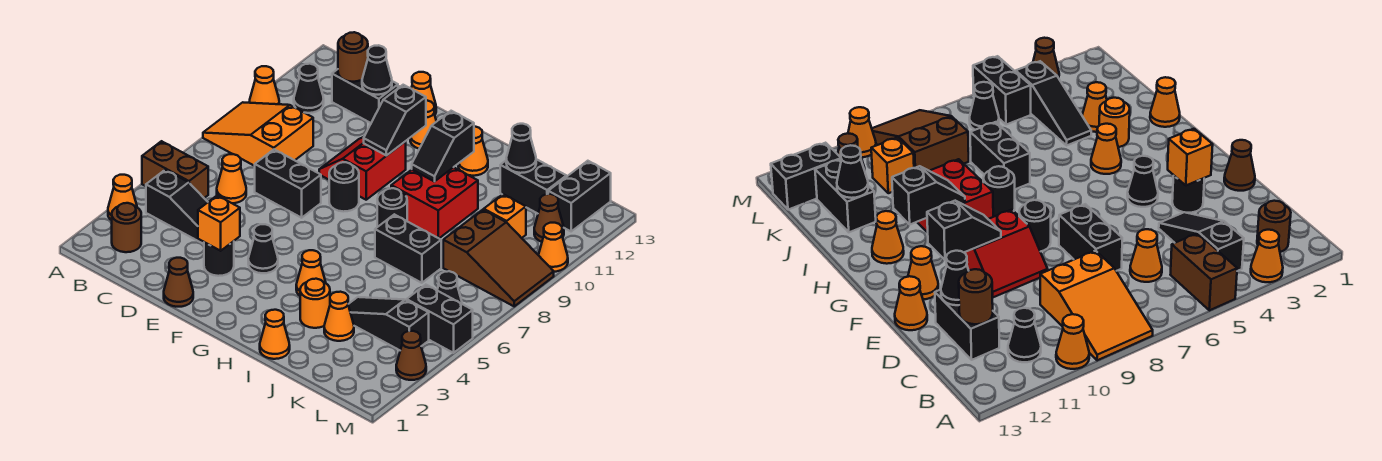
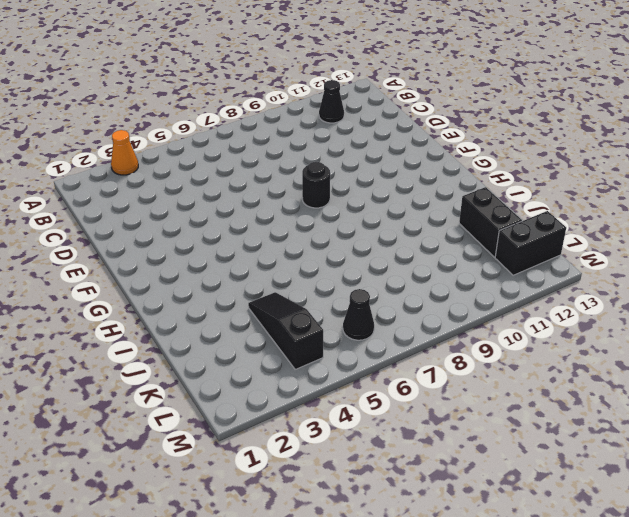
none -> brown 1x2 brick [142,141,208,198]
none -> orange 2x3 slope [203,102,313,166]
none -> orange 1x1 cone [250,66,279,104]
none -> brown 1x1 round brick [112,203,141,252]

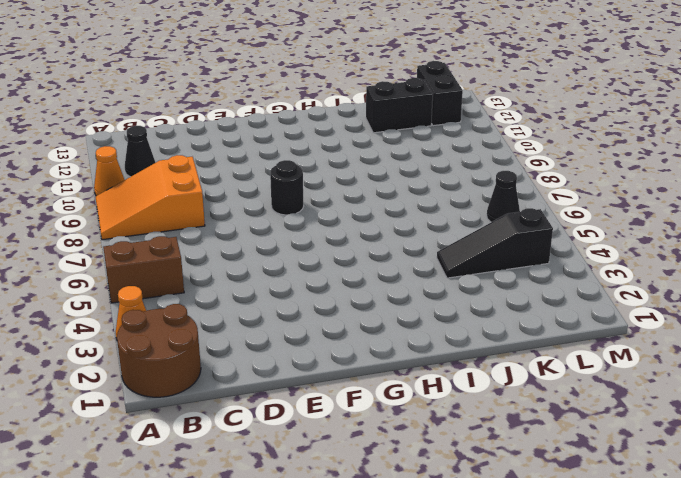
brown 2x2 round brick [117,304,201,397] -> brown 1x1 round brick [112,203,141,252]
none -> black 1x3 slope [146,170,208,244]
none -> orange 1x1 cone [217,154,246,203]
none -> black 1x2 brick [332,69,398,123]
none -> black 1x2 brick [255,149,321,218]

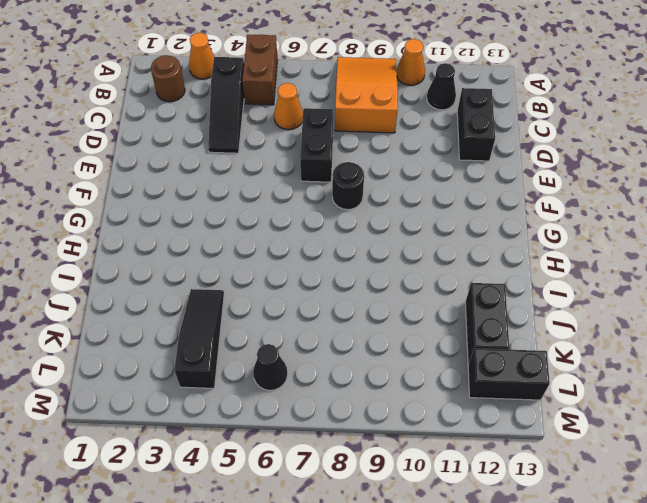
none -> brown 1x1 cone [164,258,193,307]
none -> black 1x1 round brick [204,241,234,276]
none -> red 2x2 slope [319,137,406,200]
none -> orange 1x1 cone [411,72,436,114]

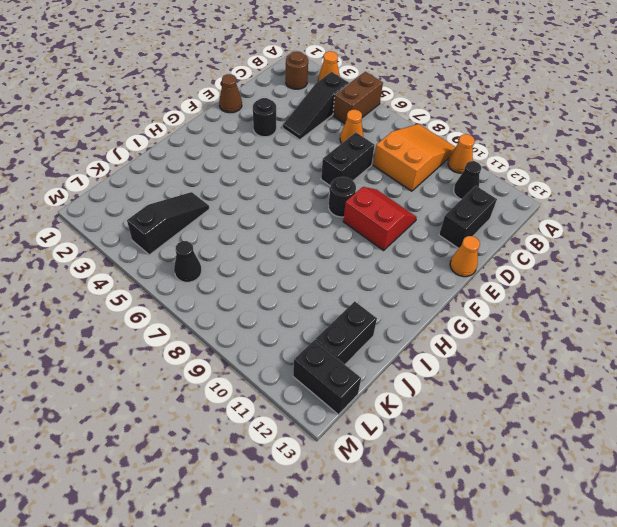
none -> black 1x1 cone [248,224,278,273]
none -> orange 1x1 cone [410,100,436,149]
none -> orange 1x1 cone [296,250,326,296]
none -> black 1x1 round brick [377,188,407,227]

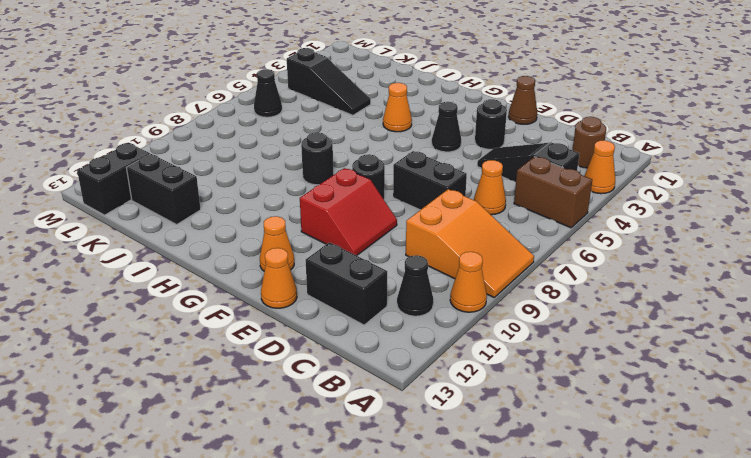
none -> red 2x2 brick [391,167,478,238]
none -> orange 1x1 cone [458,126,488,176]
none -> orange 1x1 cone [260,310,290,359]
none -> orange 1x1 round brick [300,279,330,328]

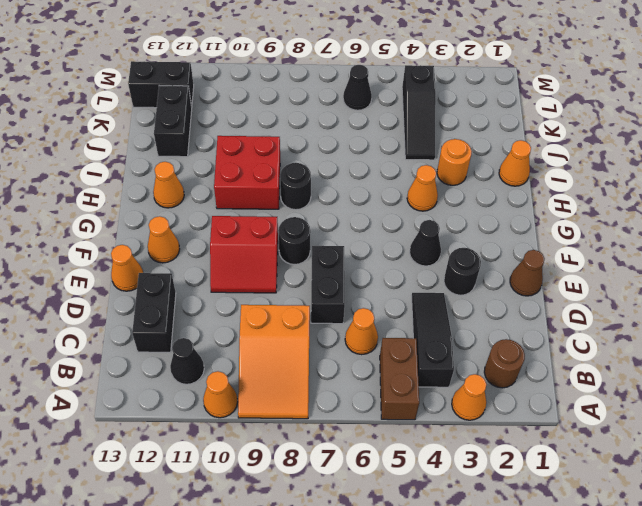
none -> black 1x2 brick [375,214,441,283]
none -> orange 1x1 cone [324,292,354,341]
none -> brown 2x3 slope [443,210,554,306]
none -> orange 1x1 brick [484,194,526,238]

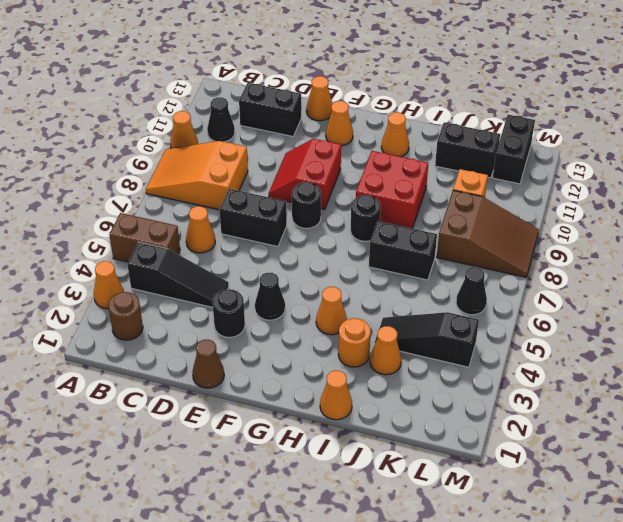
none -> black 1x2 brick [407,285,473,353]
none -> brown 1x1 cone [534,194,564,242]
none -> brown 1x1 cone [396,331,426,380]
none -> orange 1x1 cone [539,223,568,272]

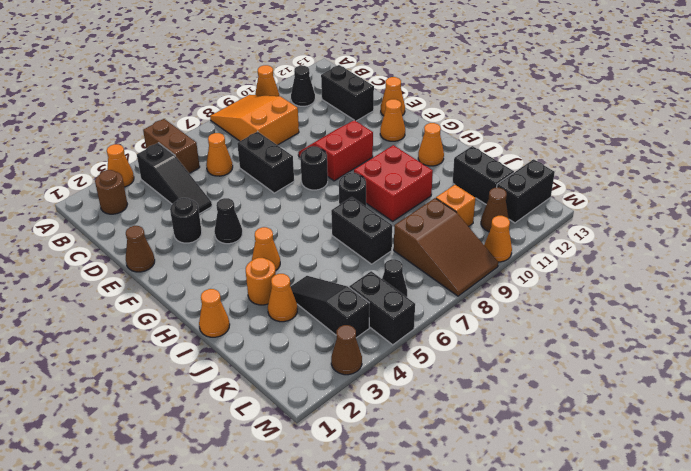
none -> brown 1x1 round brick [338,32,368,82]
none -> black 1x1 cone [362,45,392,95]
none -> orange 1x1 brick [198,195,240,251]
none -> black 1x2 slope [364,85,426,156]

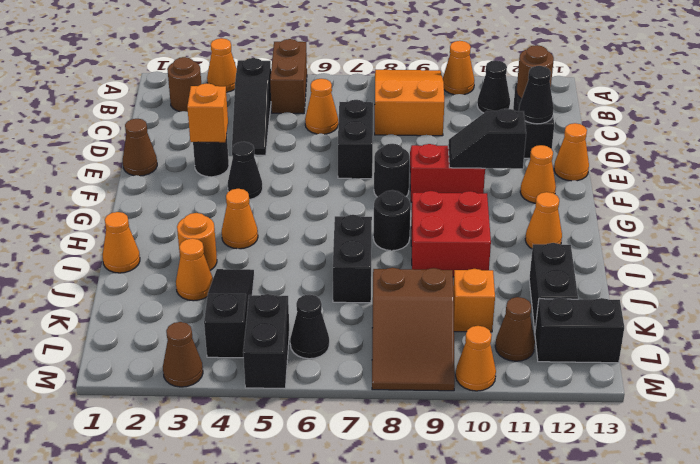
none -> black 1x2 slope [412,111,474,182]
none -> black 1x1 cone [506,124,536,173]

